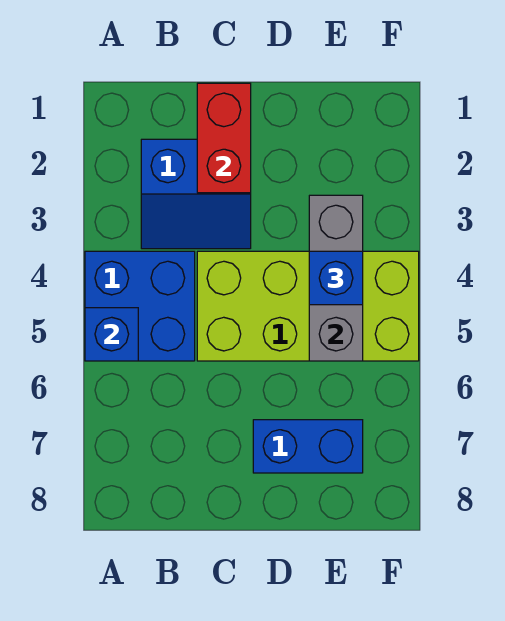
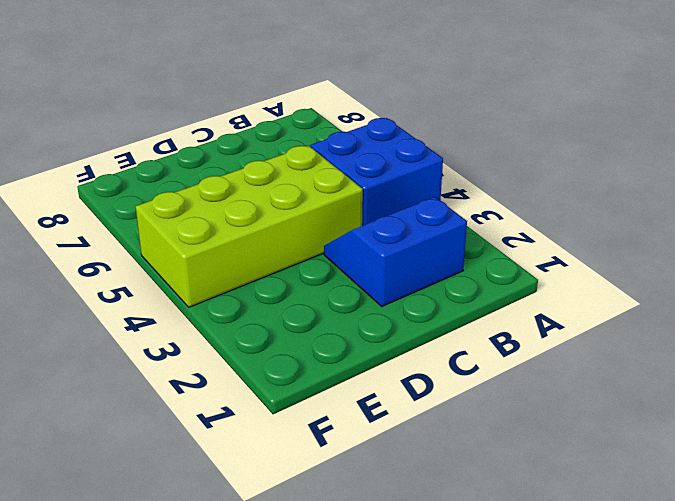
none -> blue 1x2 brick [253,420,363,473]
none -> blue 1x1 brick [85,308,138,361]

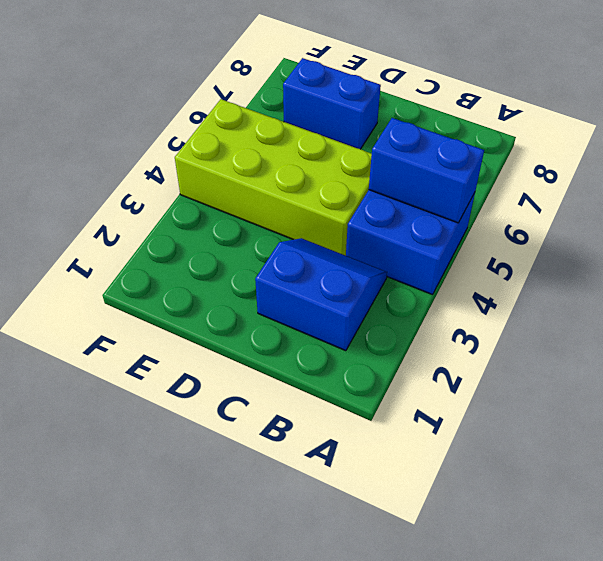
blue 1x2 brick [369,118,484,223] -> blue 1x1 brick [85,308,138,361]
none -> red 1x2 brick [197,83,251,193]
none -> grey 1x3 brick [309,195,363,361]

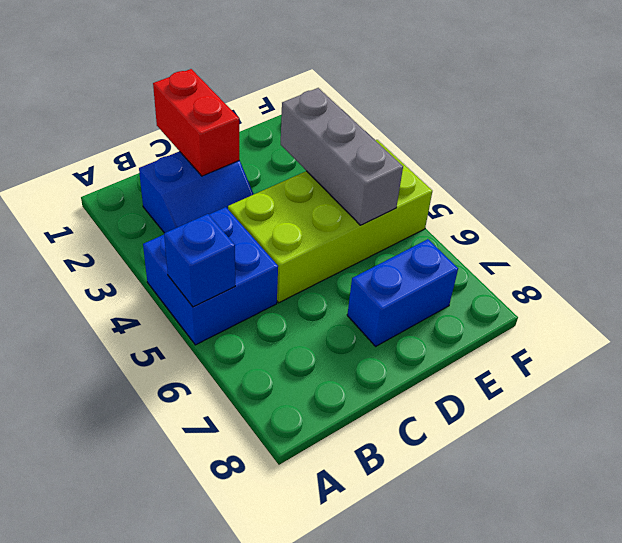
none -> blue 1x1 brick [309,251,363,305]

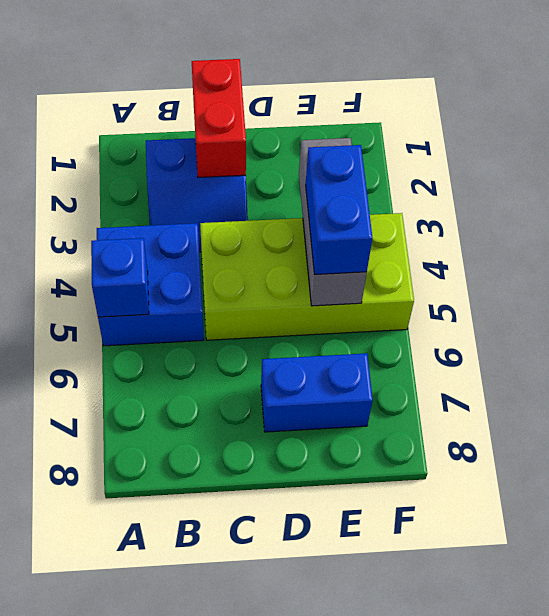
blue 1x2 brick [306,145,372,275] -> blue 1x1 brick [309,251,363,305]

